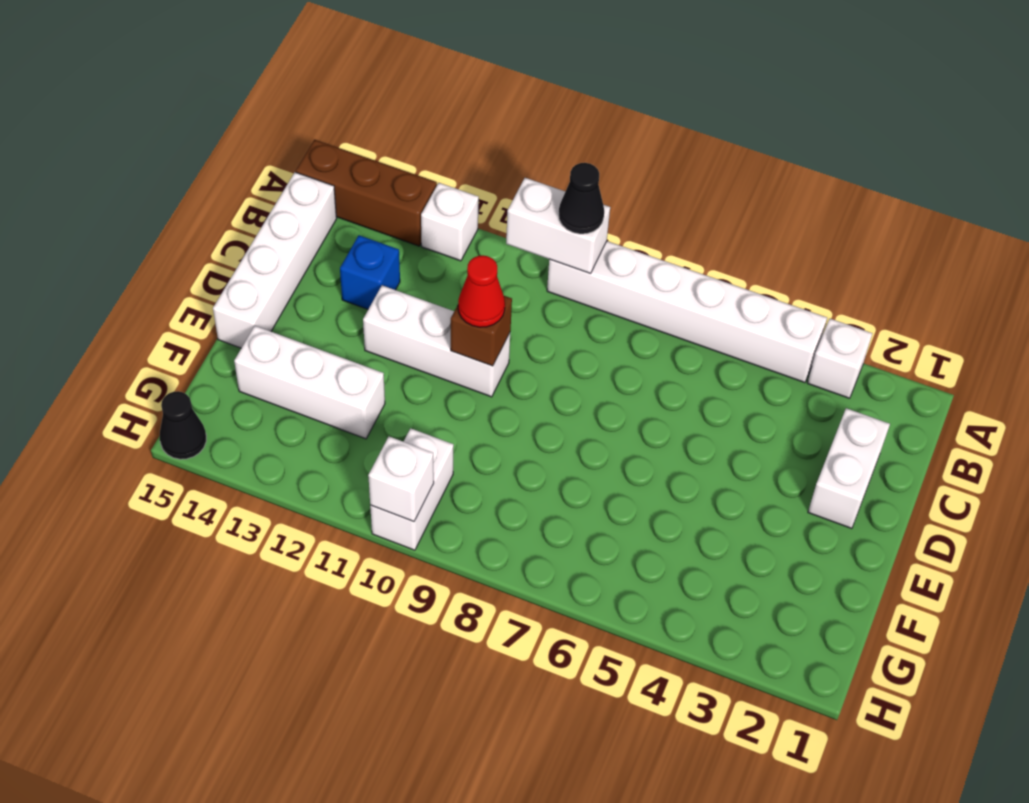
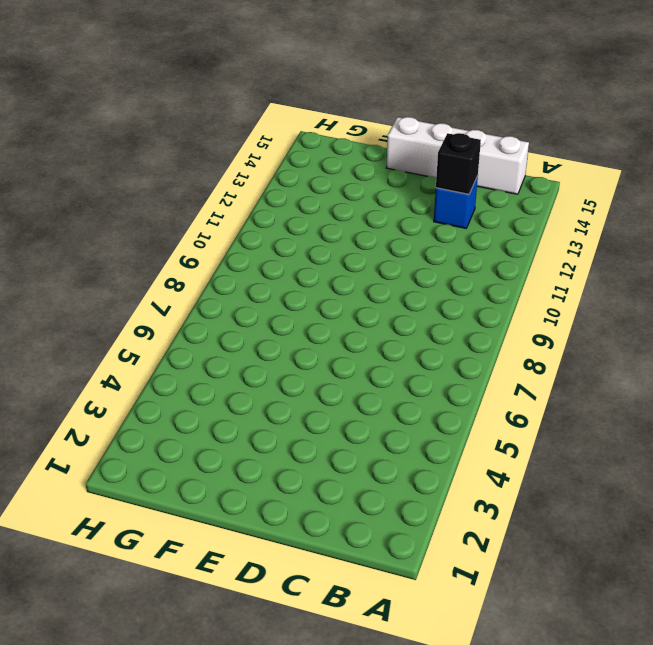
black 1x1 brick [436,133,481,194] -> none
none -> white 1x1 brick [808,319,872,398]
none -> white 1x6 brick [547,241,827,383]
none -> white 1x1 brick [421,183,479,261]

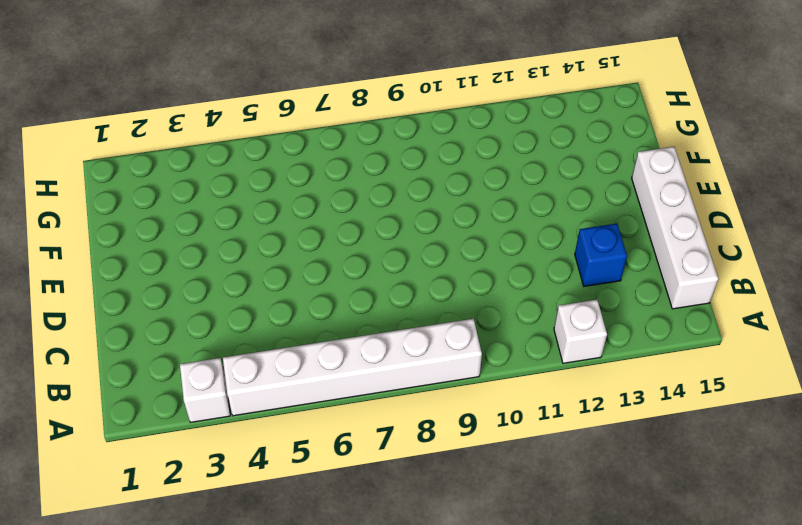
none -> brown 1x3 brick [296,140,437,246]
none -> white 1x2 brick [808,408,890,529]
none -> white 1x3 brick [363,285,510,397]

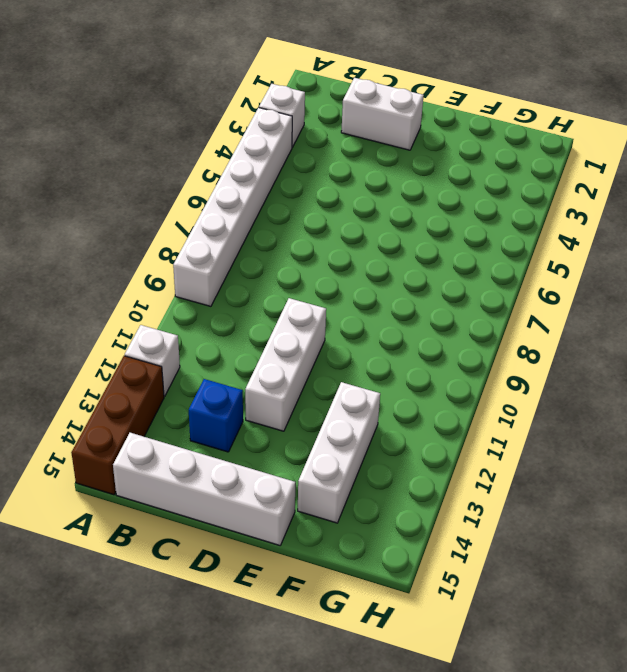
none -> white 1x2 brick [370,428,454,550]
none -> black 1x1 cone [160,391,206,459]
none -> white 1x2 brick [506,178,610,273]

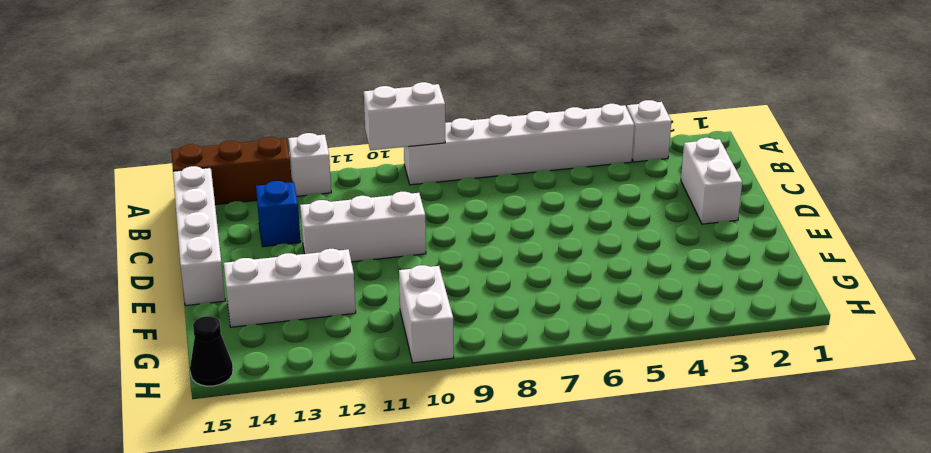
none -> brown 1x1 brick [451,296,512,366]
none -> white 1x1 brick [368,437,434,522]
none -> black 1x1 cone [559,163,604,234]

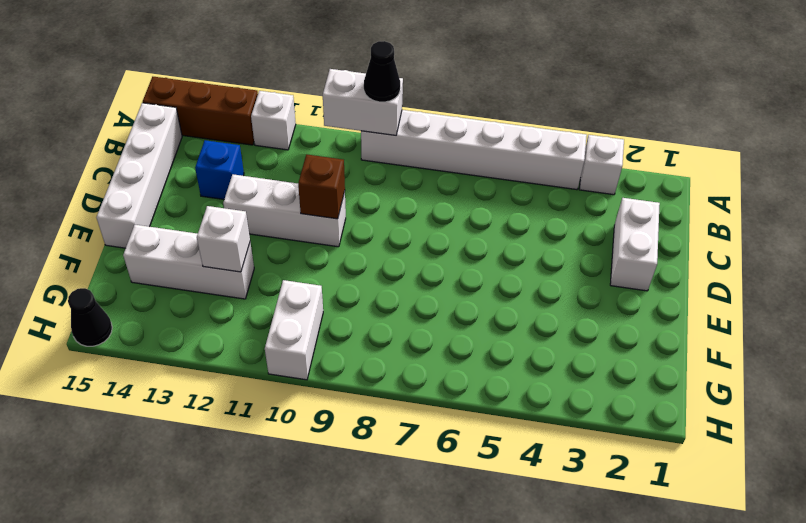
white 1x1 brick [197,206,250,272] -> white 1x1 brick moved to [368,437,434,522]
none -> red 1x1 cone [458,255,505,327]

